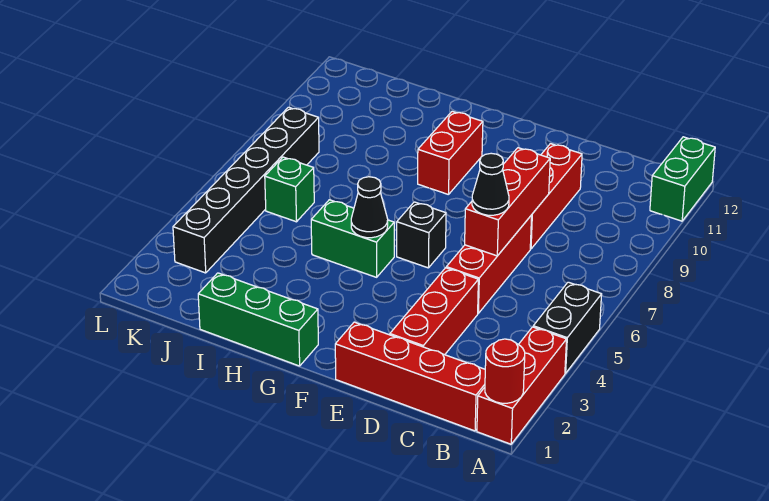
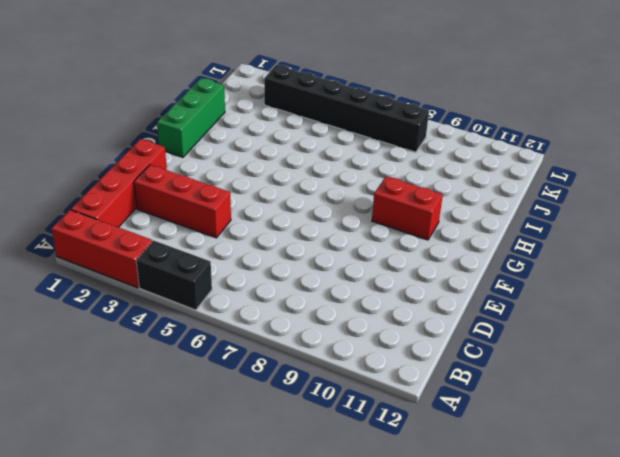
none -> green 1x2 brick [650,137,715,221]
none -> red 1x3 brick [446,215,532,313]
none -> red 1x3 brick [530,144,582,249]

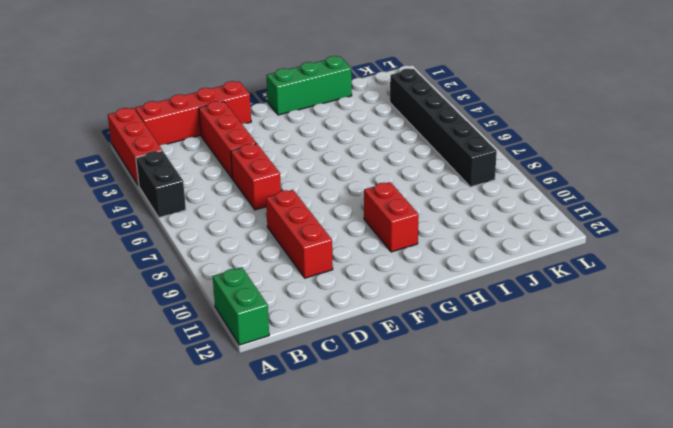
red 1x2 brick [231,144,281,210] -> red 1x3 brick [446,215,532,313]
none -> black 1x1 brick [397,202,446,268]
none -> green 1x2 brick [311,200,394,277]
none -> green 1x1 brick [265,157,314,222]

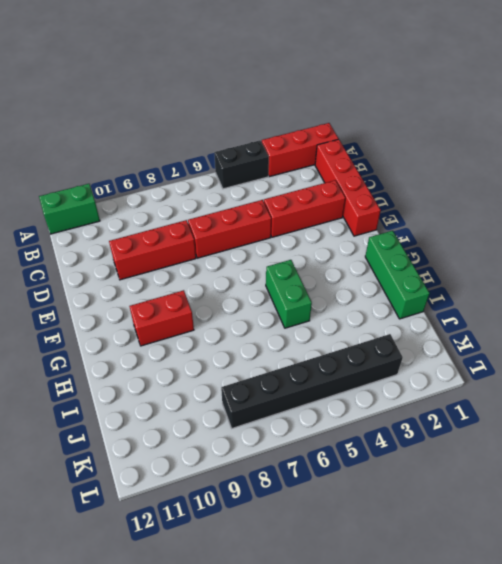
none -> black 1x1 brick [397,202,446,268]
none -> green 1x1 brick [265,157,314,222]
none -> red 1x1 round brick [485,339,525,403]

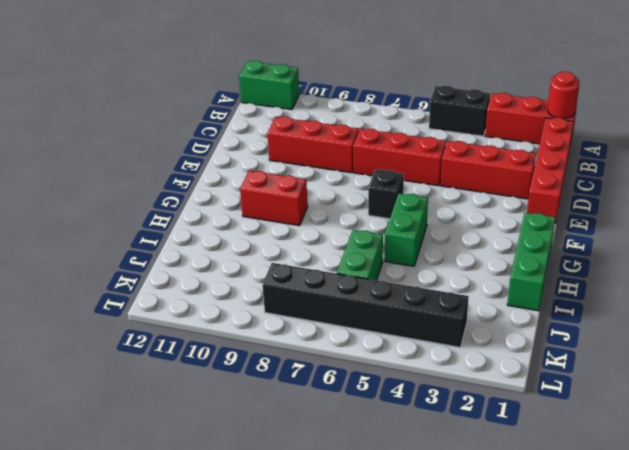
green 1x2 brick [337,230,383,280] -> green 1x1 brick [265,157,314,222]
none -> red 1x3 brick [465,148,550,256]
none -> black 1x1 cone [351,177,388,238]
none -> black 1x1 cone [472,153,509,215]

